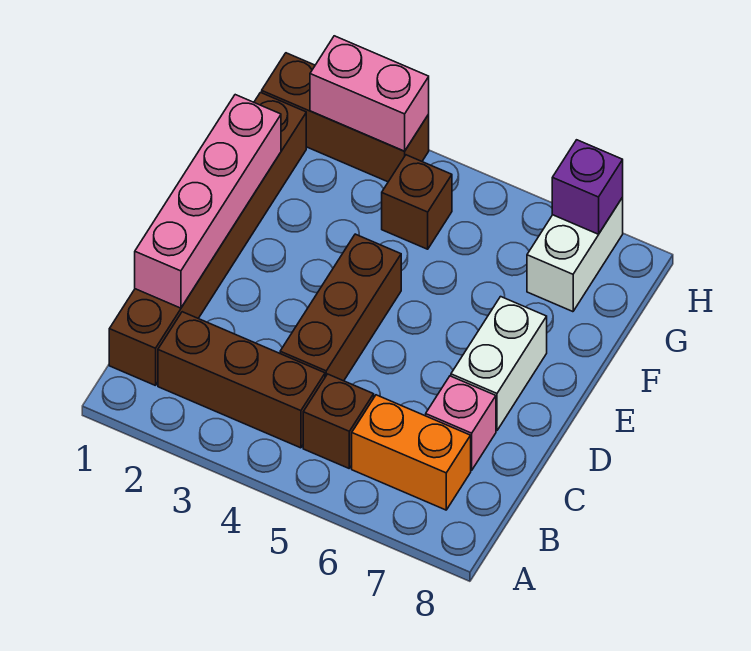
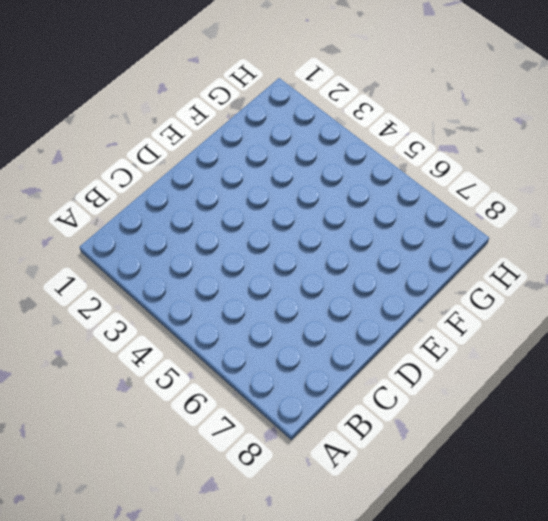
none -> brown 1x6 brick [109,93,306,386]
none -> brown 1x3 brick [158,312,325,448]
none -> brown 1x1 brick [303,374,374,468]

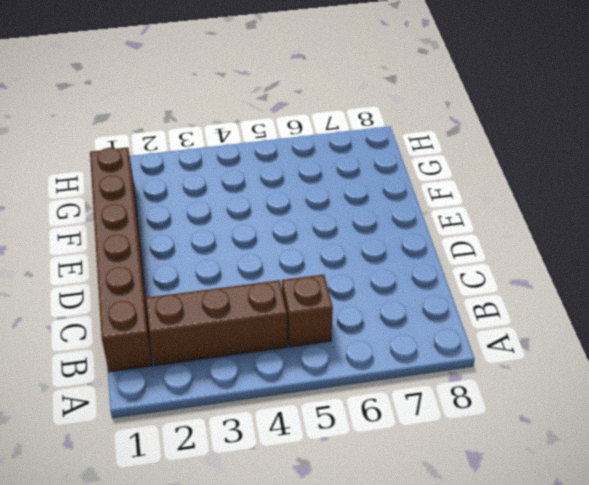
none -> orange 1x2 brick [352,395,471,510]
none -> brown 1x3 brick [280,234,401,381]
none -> pink 1x1 brick [426,376,496,470]

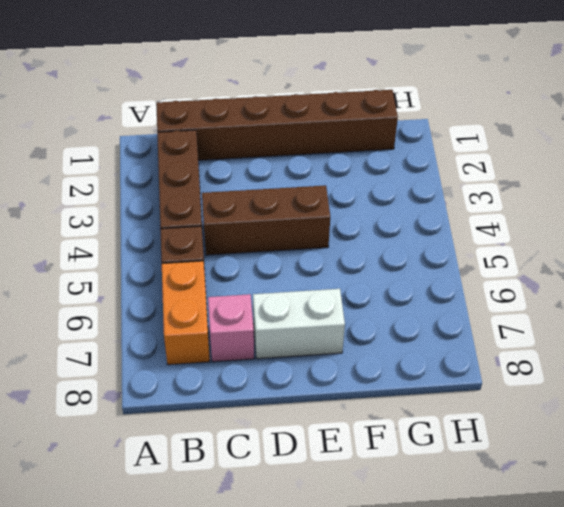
none -> brown 1x1 brick [382,155,452,249]
none -> white 1x2 brick [527,197,623,312]
none -> brown 1x3 brick [262,53,429,182]

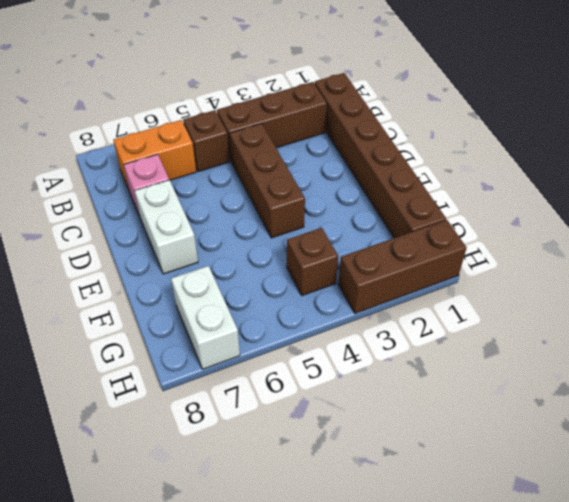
none -> pink 1x4 brick [135,95,281,308]
none -> pink 1x2 brick [310,36,429,151]
none -> purple 1x1 brick [552,140,623,234]

